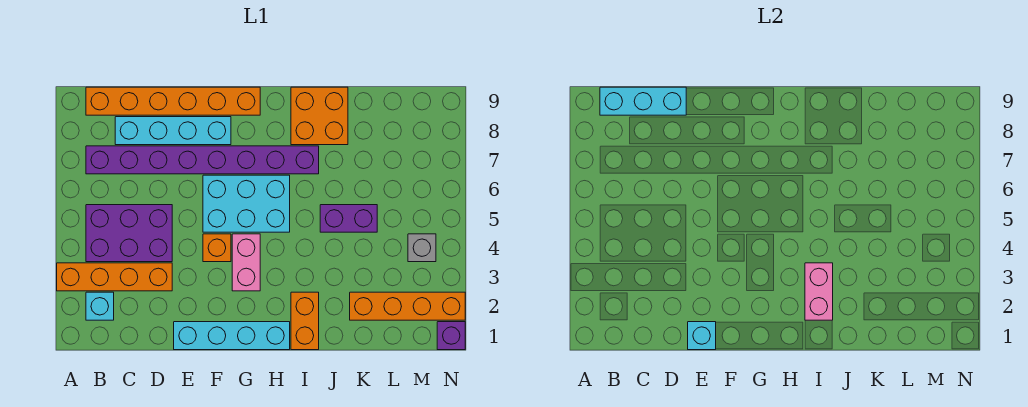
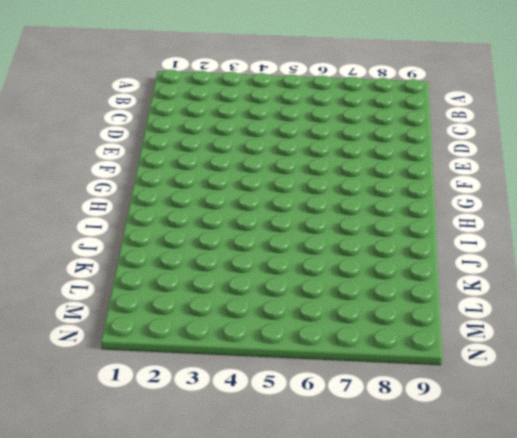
none -> orange 1x4 brick [57,263,172,291]
none -> cyan 1x1 brick [86,292,114,320]
none -> purple 2x3 brick [86,205,172,262]

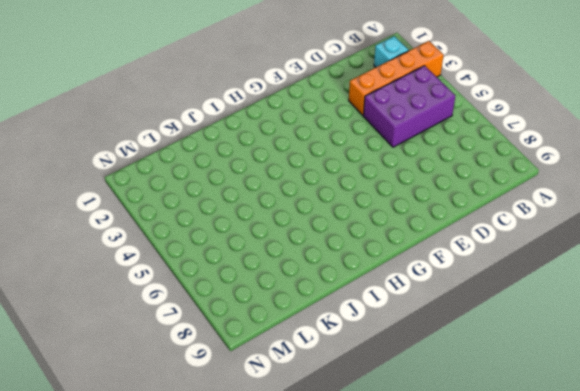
none -> purple 1x8 brick [86,146,319,174]
none -> orange 1x6 brick [86,87,260,115]
none -> cyan 1x4 brick [115,117,231,145]

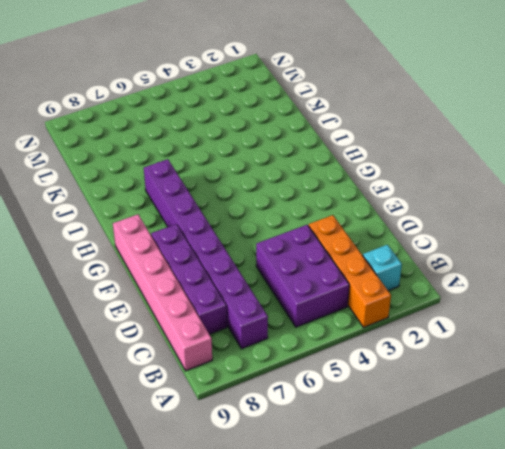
pink 1x6 brick [113,215,212,371] -> orange 1x6 brick [86,87,260,115]
purple 1x4 brick [151,224,227,334] -> cyan 1x4 brick [115,117,231,145]
none -> cyan 1x4 brick [174,322,290,350]
none -> orange 1x1 brick [203,234,231,262]
none -> cyan 2x3 brick [203,175,290,232]

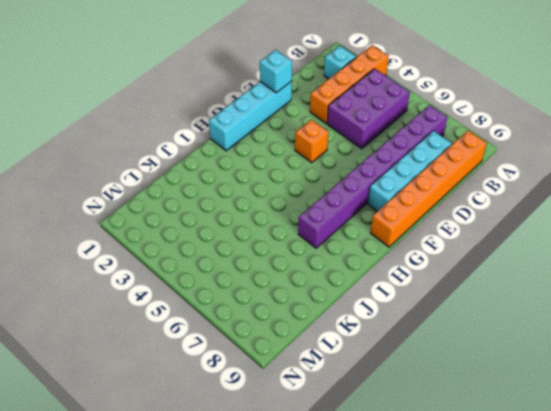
none -> cyan 2x3 brick [203,175,290,232]
none -> pink 1x2 brick [232,234,260,291]
none -> orange 1x2 brick [291,292,319,350]

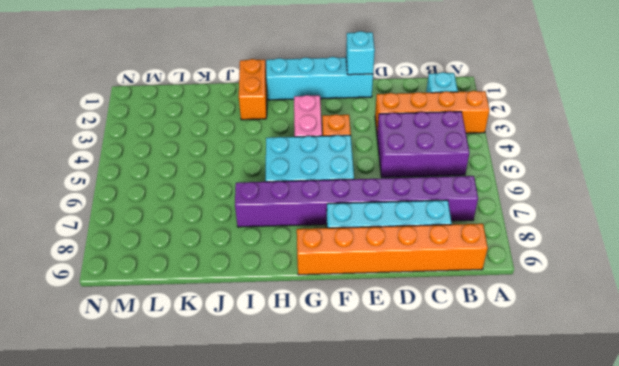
none -> orange 2x2 brick [291,87,348,145]
none -> purple 1x2 brick [320,205,377,232]
none -> orange 1x4 brick [350,292,465,320]

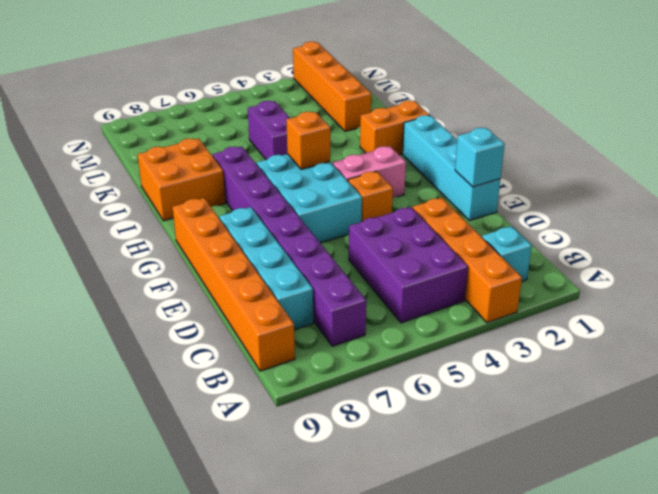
orange 1x1 brick [286,112,330,169] -> none
none -> grey 1x1 brick [408,234,436,262]
none -> purple 1x1 brick [437,322,465,350]
none -> cyan 1x3 brick [600,87,686,115]

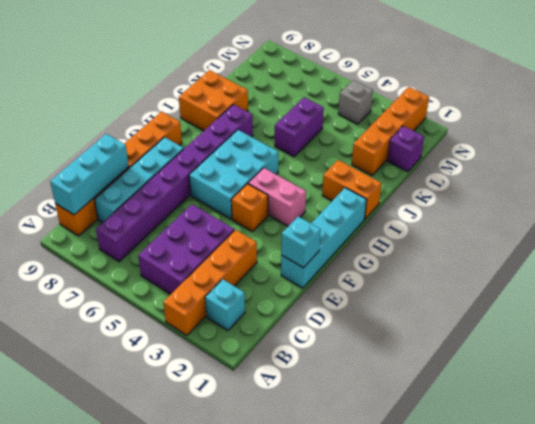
purple 1x1 brick [387,126,424,172] -> purple 1x1 brick moved to [437,322,465,350]
none -> pink 1x2 brick [805,263,833,320]

